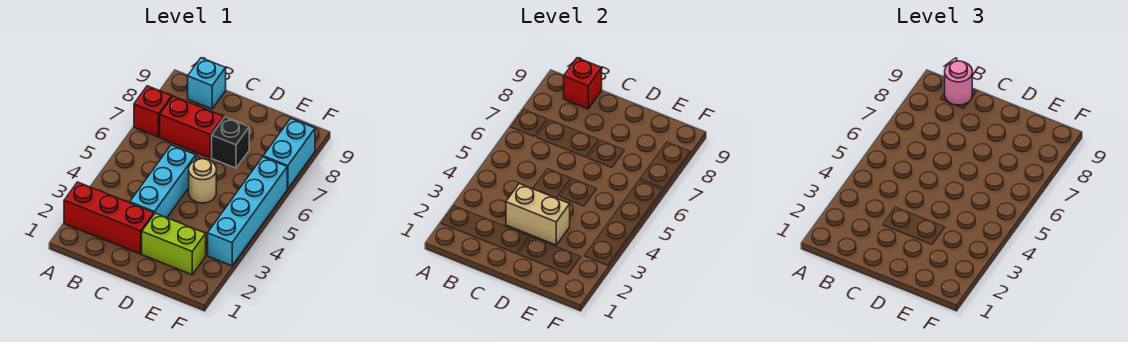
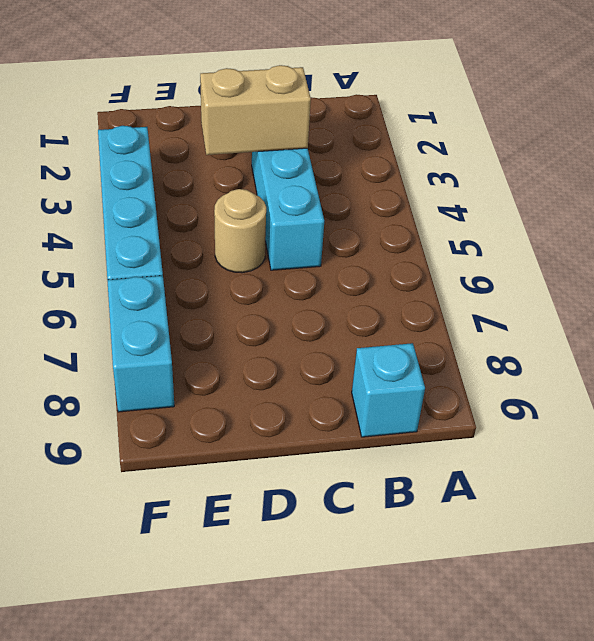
none -> red 1x3 brick [64,182,154,254]
none -> red 1x1 brick [134,86,172,137]
none -> red 1x2 brick [160,96,224,158]

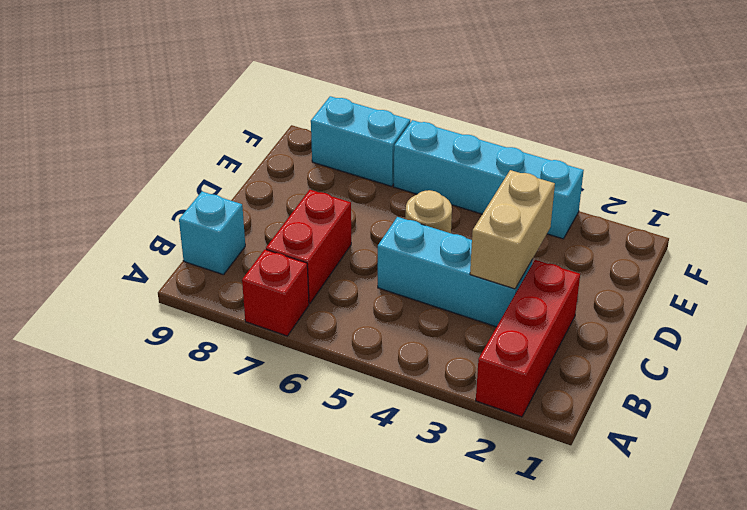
none -> lime 1x2 brick [142,213,206,275]
none -> black 1x1 brick [212,117,249,168]
none -> red 1x1 brick [564,58,602,109]

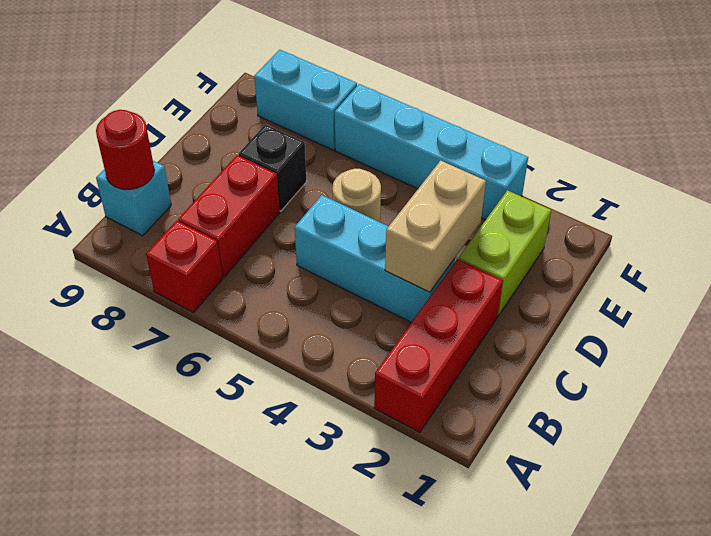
red 1x1 round brick [96,110,154,189] -> red 1x1 brick [564,58,602,109]
none -> pink 1x1 round brick [945,61,972,105]

